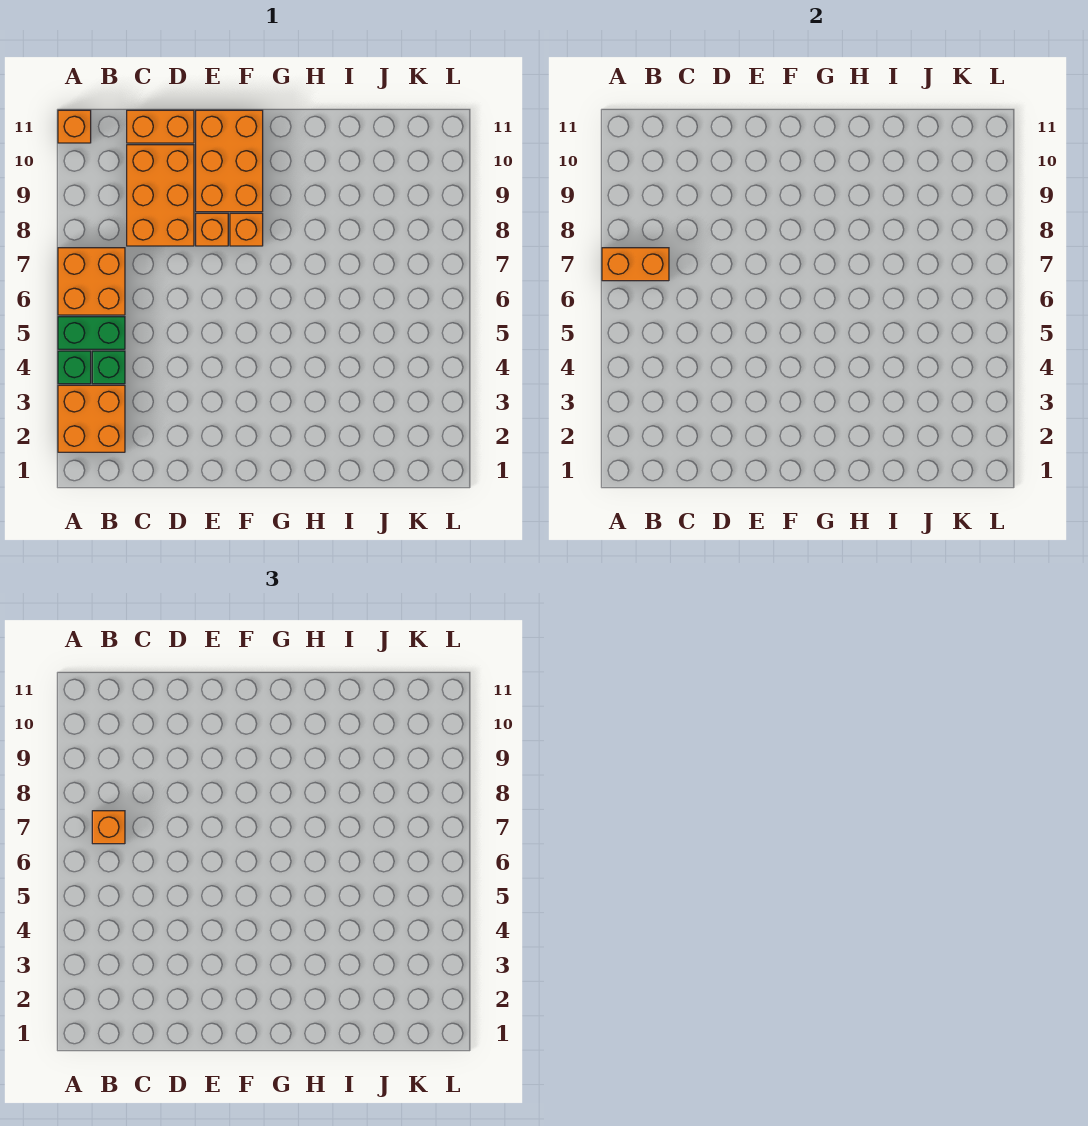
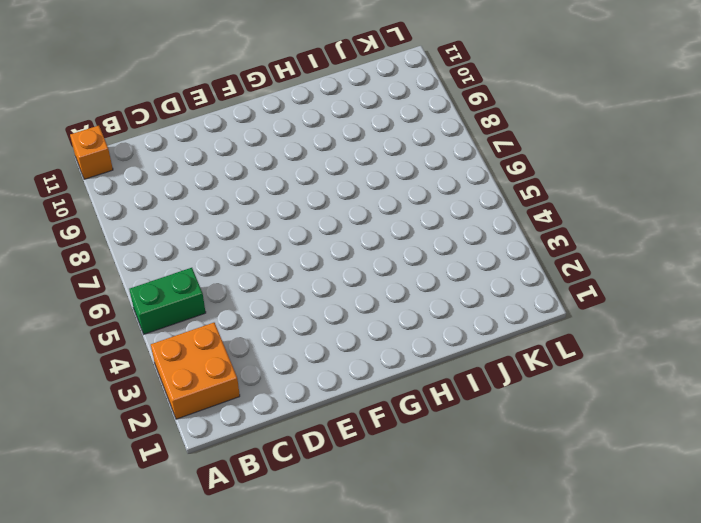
none -> green 1x1 brick [58,351,91,384]
none -> orange 2x2 brick [58,248,125,315]
none -> green 1x1 brick [92,351,125,384]

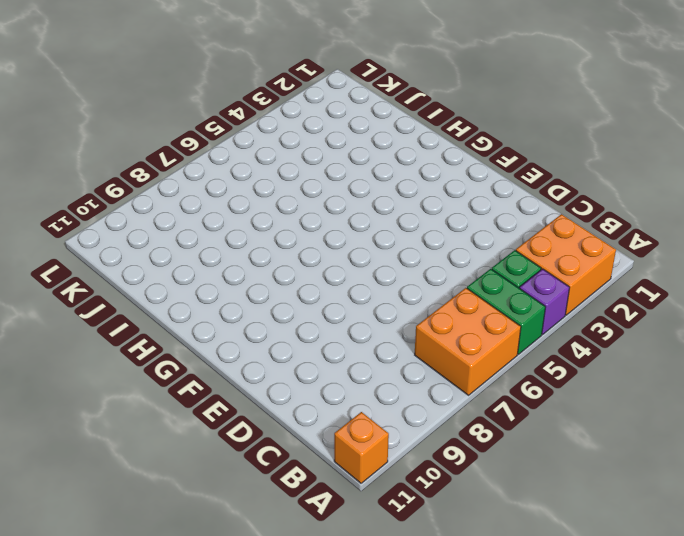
purple 1x1 brick [519,269,570,335] -> green 1x1 brick [58,351,91,384]
none -> orange 2x3 brick [127,145,194,246]
none -> orange 1x2 brick [127,110,194,143]
none -> orange 1x1 brick [196,213,228,246]

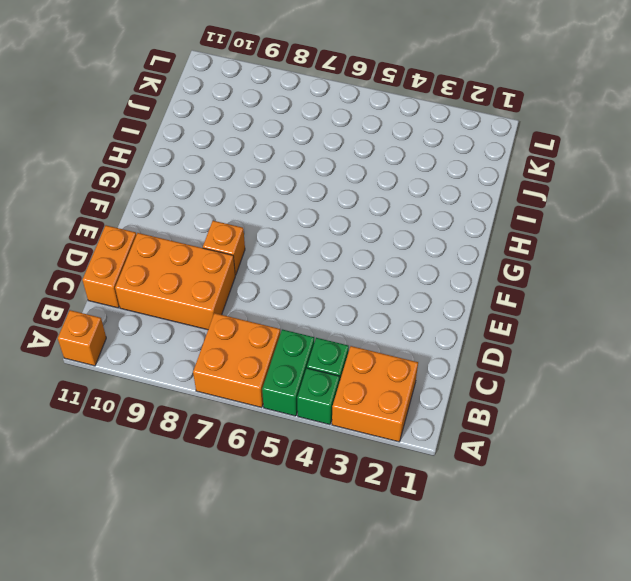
none -> orange 2x3 brick [196,110,263,212]
none -> orange 1x1 brick [230,213,263,246]
none -> orange 1x2 brick [602,248,669,281]

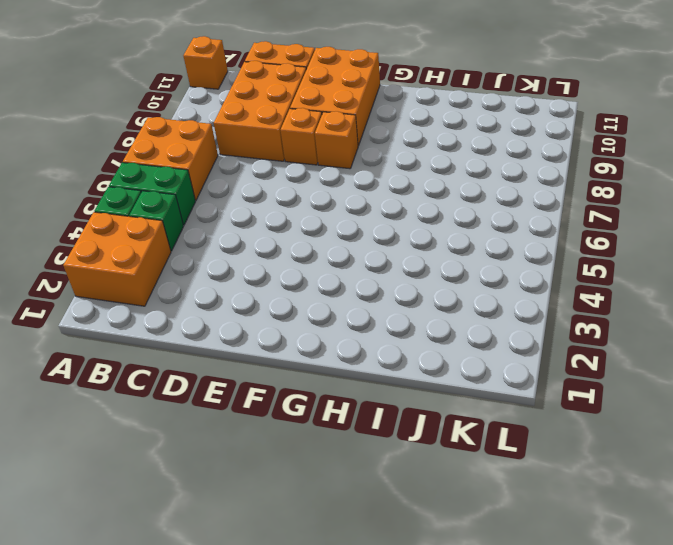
none -> orange 1x2 brick [602,248,669,281]
none -> orange 1x1 brick [92,811,125,844]

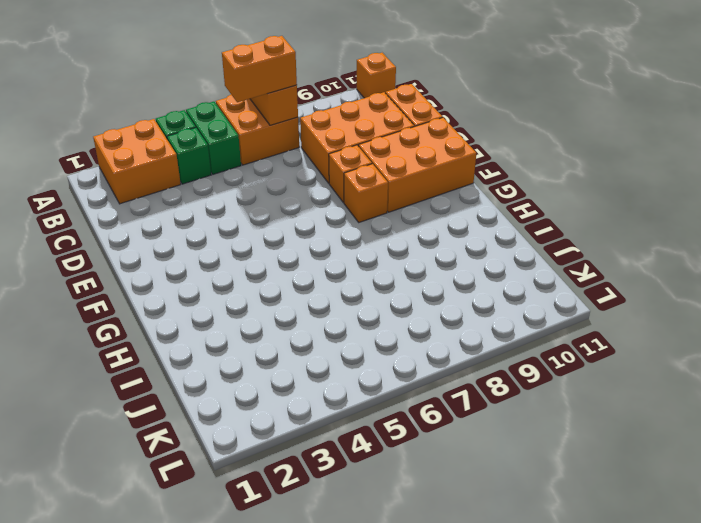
orange 1x2 brick [222,36,297,102] -> orange 1x1 brick [92,811,125,844]

